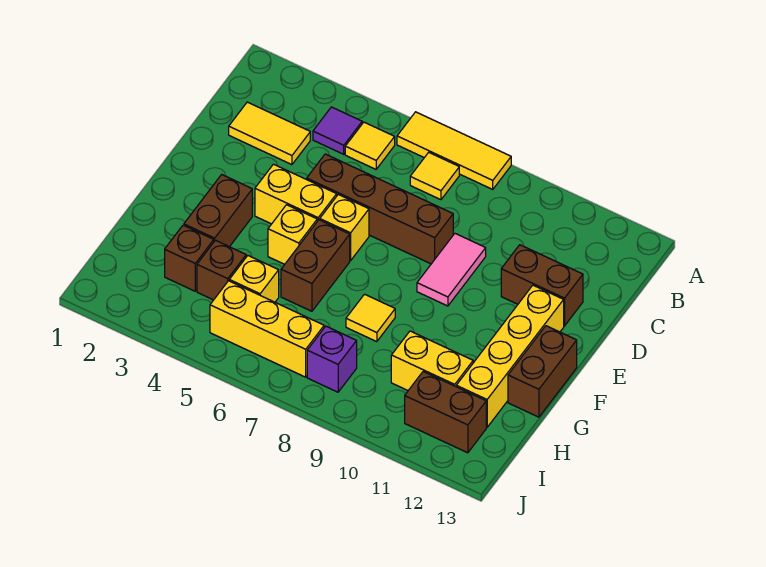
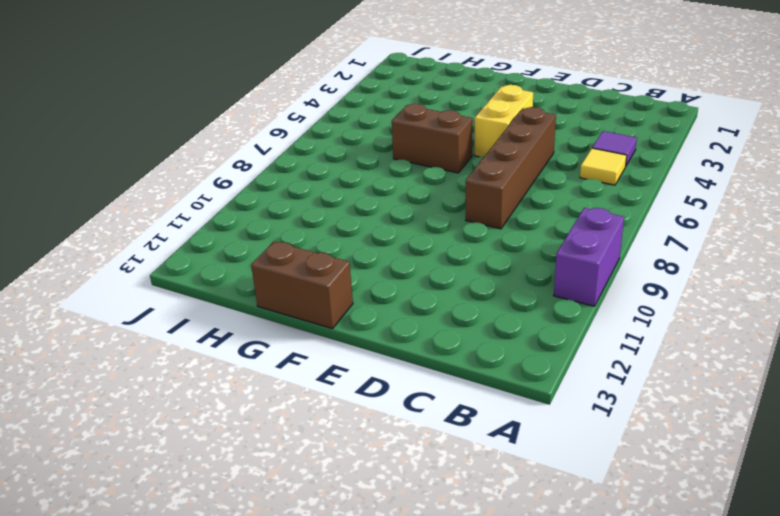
purple 1x2 brick [554,208,624,306] -> none
none -> yellow 1x3 tile [397,112,511,189]
none -> yellow 1x1 tile [410,152,459,200]
none -> yellow 1x2 tile [229,102,310,165]

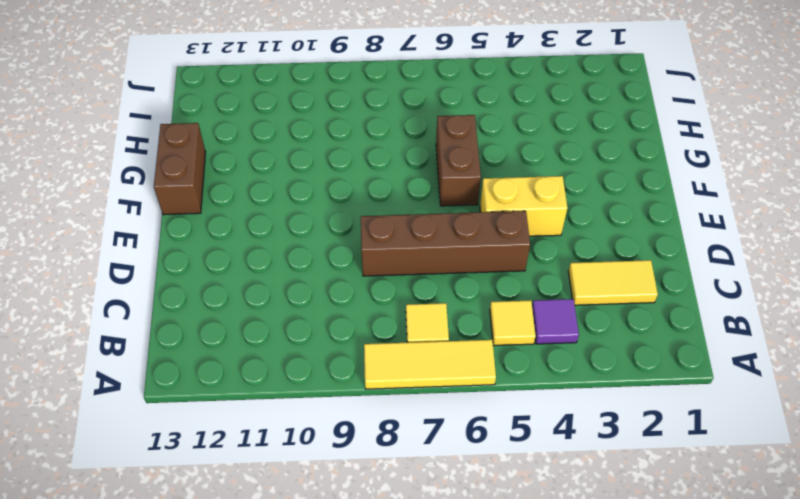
none -> pink 1x2 tile [417,234,486,306]
none -> brown 1x2 brick [501,245,583,326]
none -> yellow 1x1 brick [320,195,369,261]

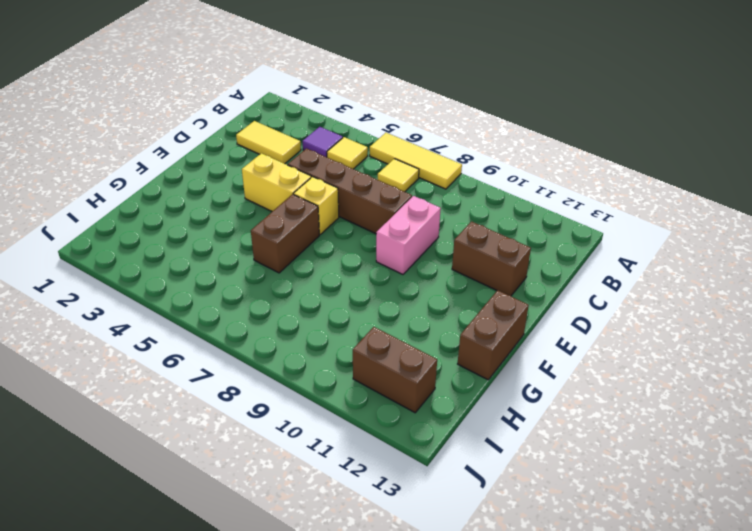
pink 1x2 brick [376,196,441,274] -> pink 1x2 tile [417,234,486,306]
none -> yellow 1x4 brick [456,285,564,427]
none -> brown 1x2 brick [184,175,252,247]
none -> yellow 1x1 brick [268,205,317,264]

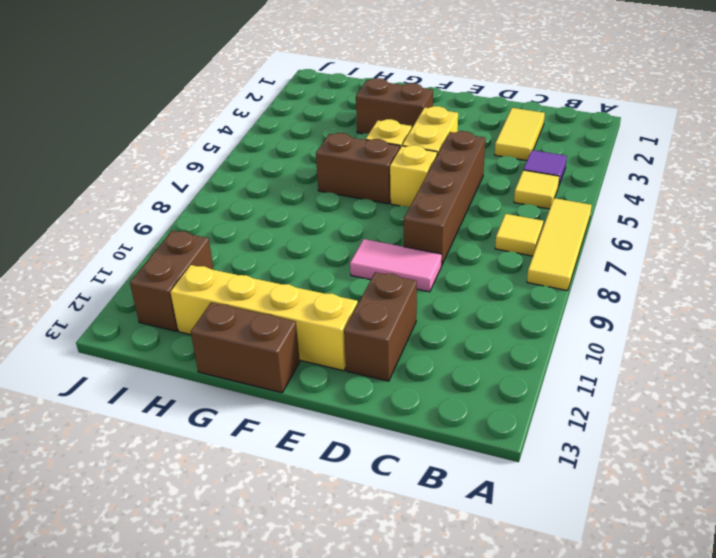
none -> yellow 1x1 tile [346,294,395,342]
none -> brown 1x1 brick [165,225,214,291]
none -> brown 1x1 brick [197,240,246,300]

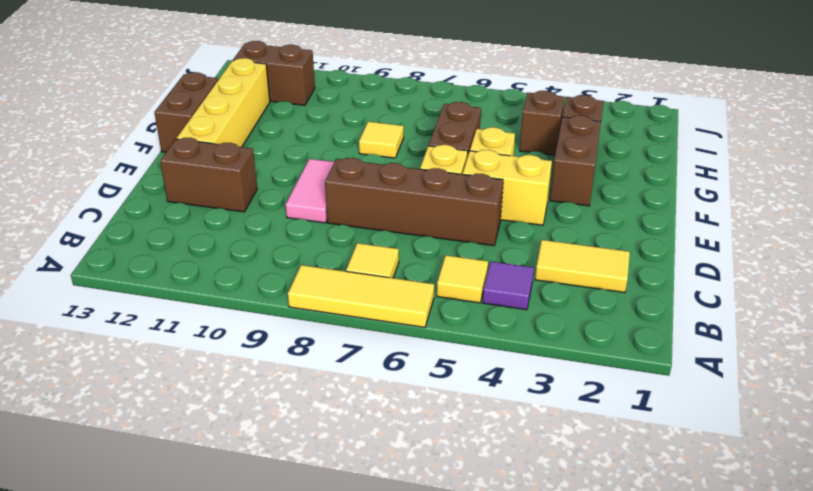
none -> yellow 1x1 brick [229,256,279,302]
none -> yellow 1x2 brick [391,331,473,390]
none -> yellow 1x3 brick [210,281,324,377]

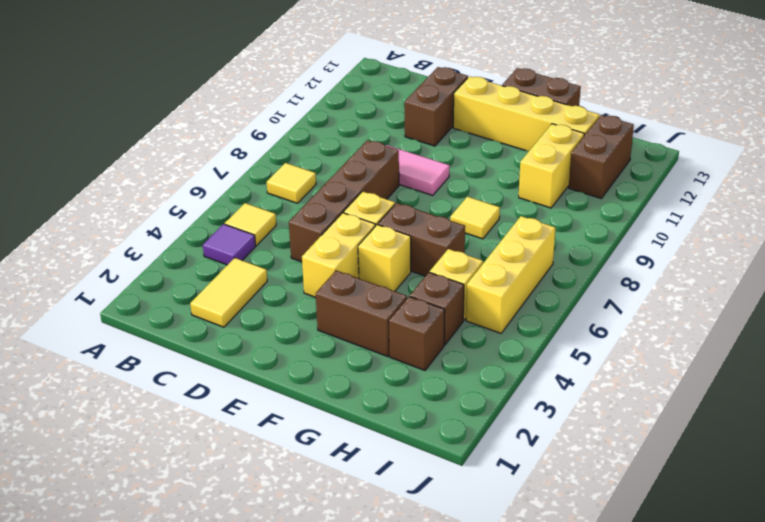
none -> yellow 1x3 tile [397,112,511,189]
none -> purple 1x1 brick [307,326,357,392]

